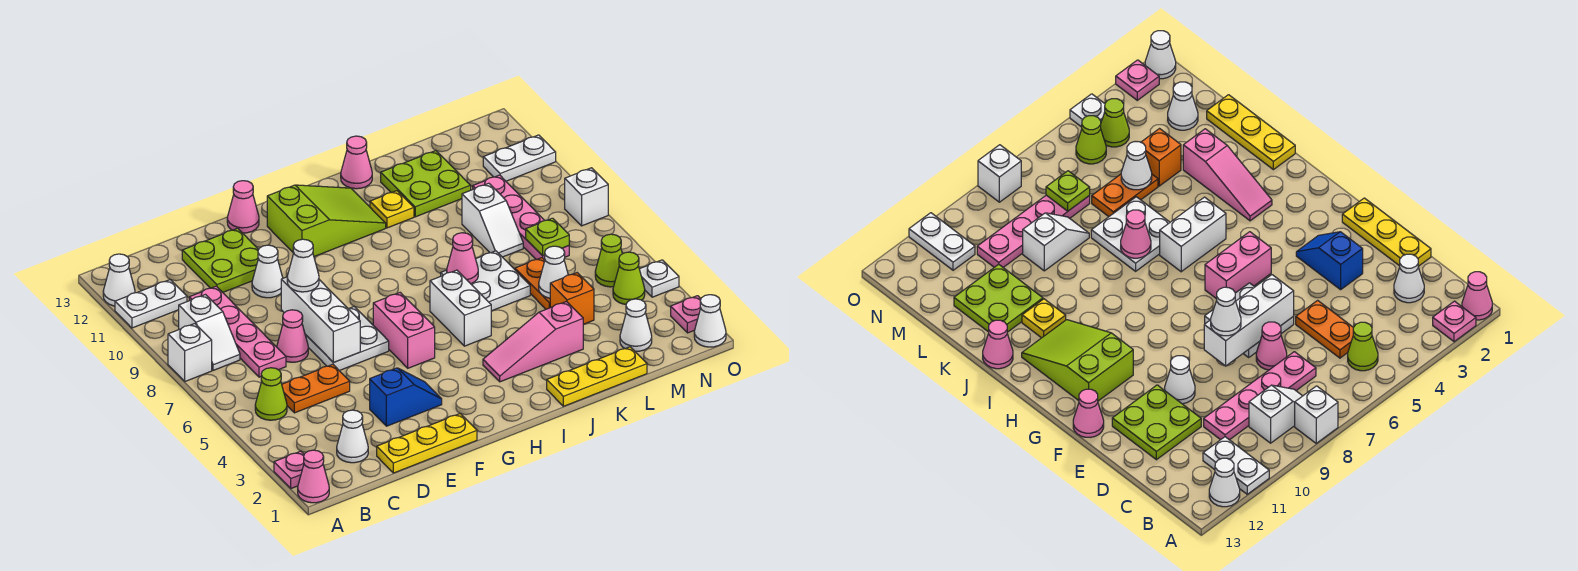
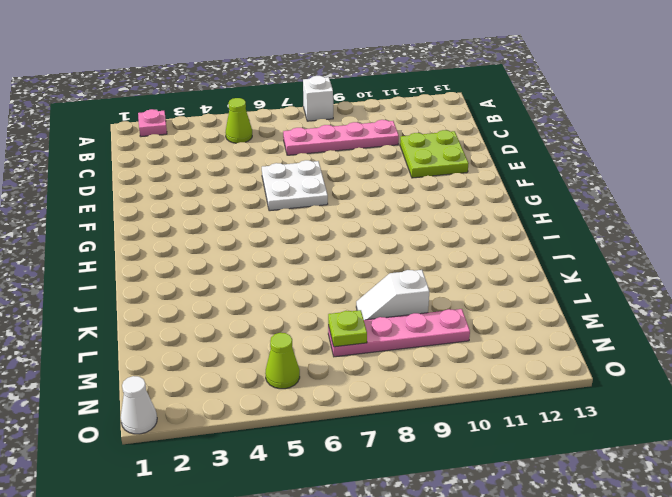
none -> pink 1x1 cone [298,450,329,503]
none -> white 1x2 plate [115,280,187,328]
none -> white 1x1 cone [103,254,135,306]
none -> white 1x2 slope [179,295,240,370]

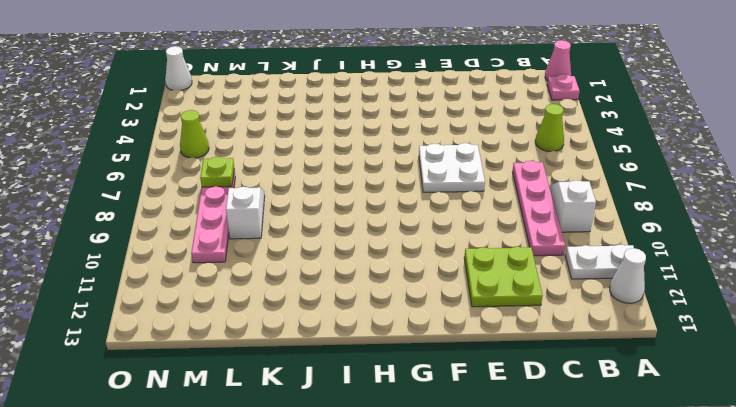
none -> white 1x1 brick [168,324,212,381]
none -> white 1x1 cone [337,410,368,463]
none -> orange 1x2 plate [282,364,350,413]
none -> yellow 1x3 plate [377,414,477,473]

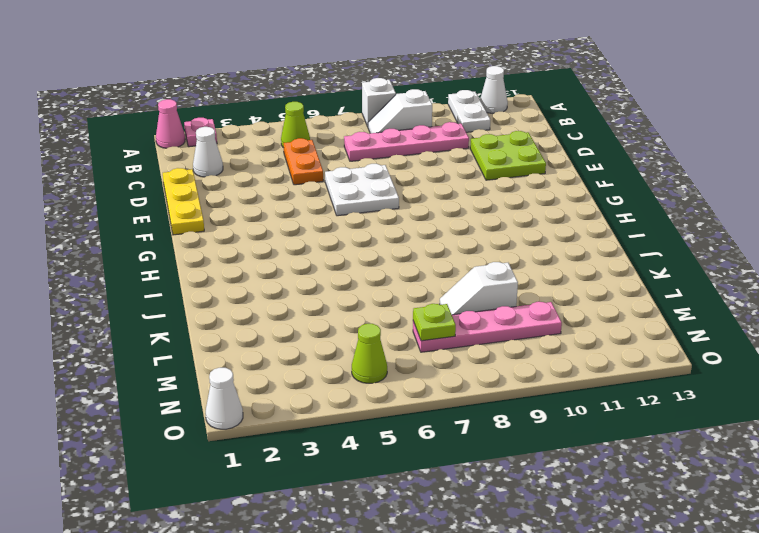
none -> pink 1x1 cone [277,310,308,362]
none -> blue 1x2 slope [370,368,442,426]
none -> white 1x1 cone [252,245,283,298]
none -> pink 1x1 cone [227,181,259,233]

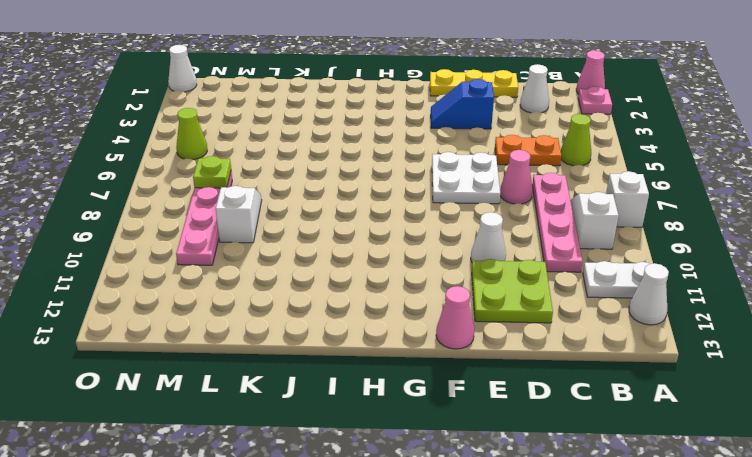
none -> pink 1x2 brick [373,292,435,368]
none -> lime 2x3 slope [267,185,386,257]
none -> pink 1x3 slope [483,302,583,382]
none -> white 1x2 brick [430,270,491,346]

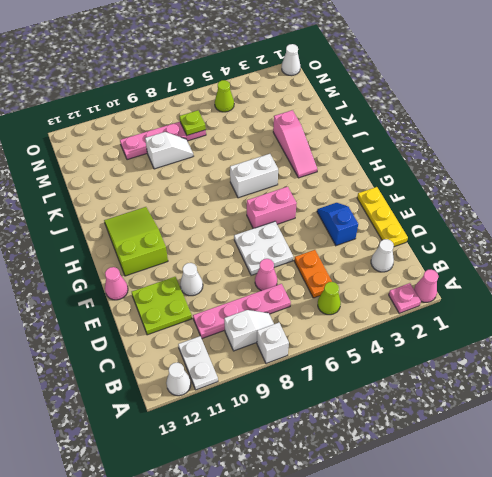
none -> yellow 1x3 plate [547,347,647,406]
none -> white 2x2 plate [441,251,530,311]
none -> yellow 1x1 plate [370,191,414,228]
none -> pink 1x1 cone [341,136,372,189]

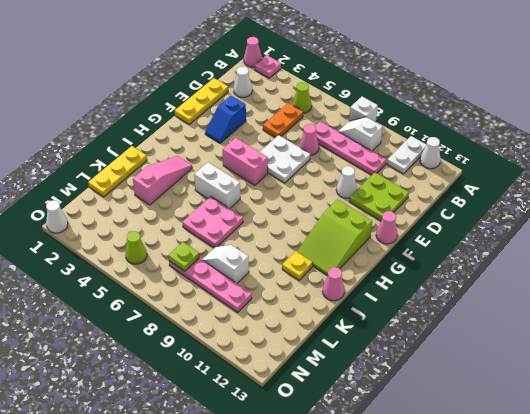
pink 2x2 plate [182,196,243,248] -> white 2x2 plate [441,251,530,311]
none -> lime 2x2 plate [381,151,471,217]
none -> orange 1x1 brick [550,273,594,324]
none -> orange 1x2 plate [515,258,550,309]
none -> white 1x1 cone [620,299,652,351]

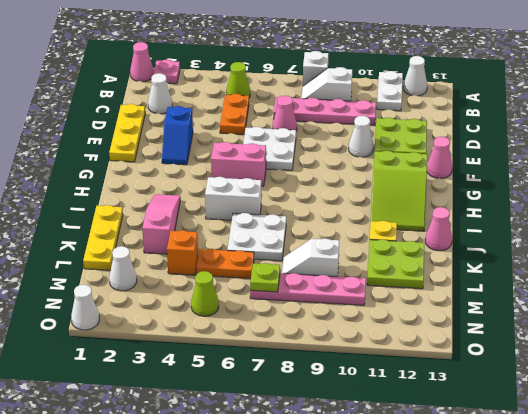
none -> lime 1x1 cone [613,252,645,304]
none -> white 1x2 plate [483,135,556,181]
none -> pink 1x1 plate [671,296,701,333]
none -> white 1x1 plate [640,260,679,297]

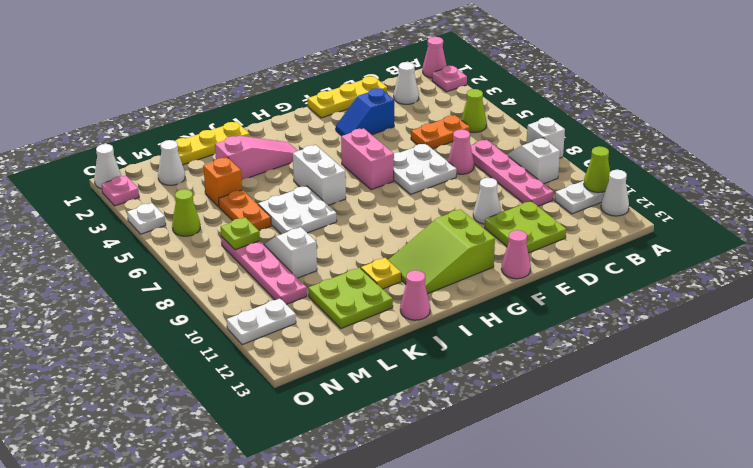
lime 1x1 cone [584,146,610,193] -> lime 1x1 cone moved to [613,252,645,304]
none -> white 1x1 brick [565,168,608,226]
none -> white 1x3 brick [281,277,360,363]
none -> pink 1x1 cone [447,233,478,284]
none -> white 1x1 cone [539,246,568,298]

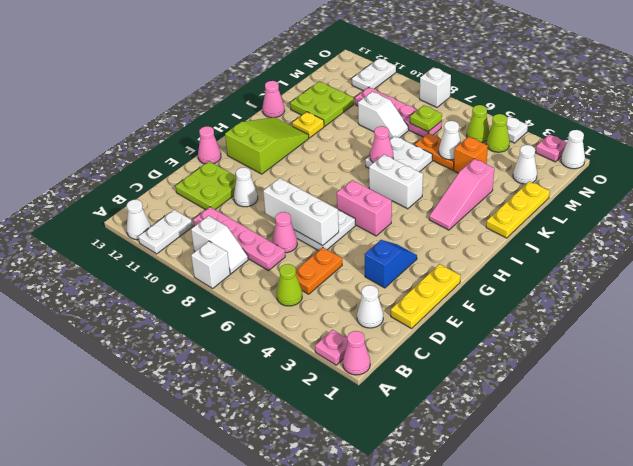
none -> white 1x1 cone [287,239,319,292]

